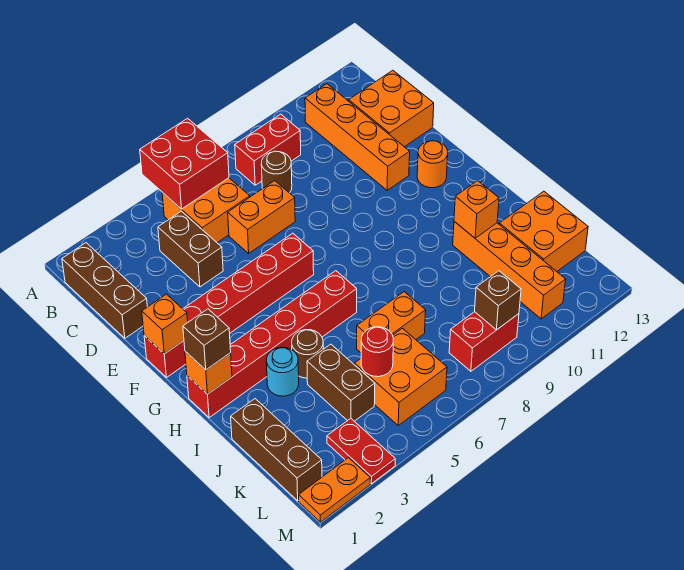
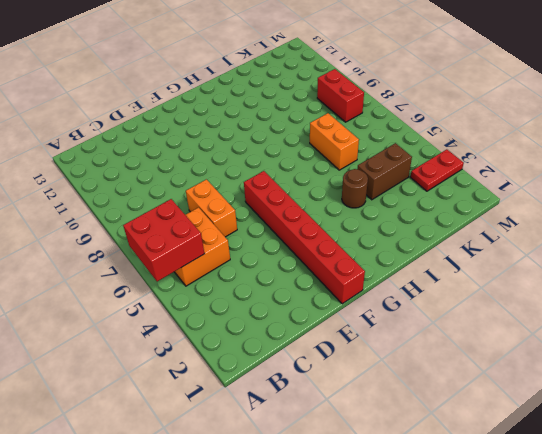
none -> brown 1x3 brick [62,243,147,338]
none -> red 1x2 brick [235,114,301,185]
none -> orange 1x4 brick [305,84,410,190]

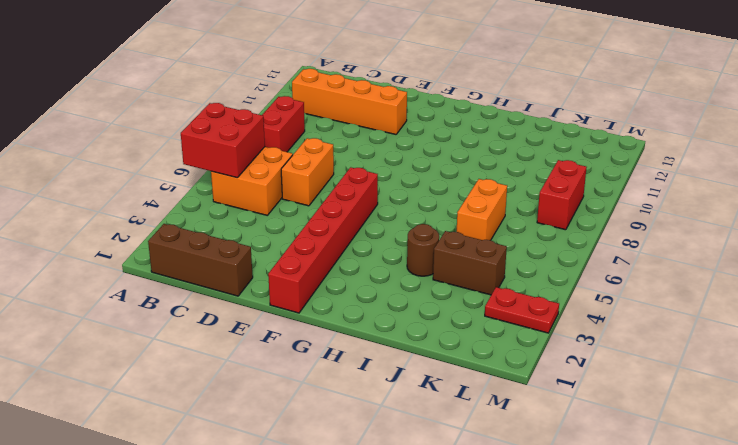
none -> brown 1x2 brick [158,211,223,287]
none -> brown 1x1 round brick [261,151,292,193]
none -> orange 2x2 brick [349,70,434,147]

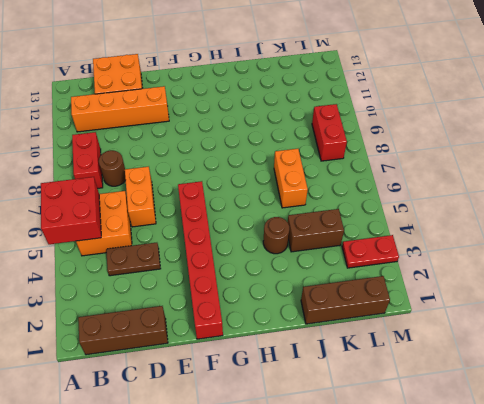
brown 1x2 plate [106,243,160,276] -> brown 1x2 brick [158,211,223,287]
none -> orange 1x1 round brick [417,141,448,188]
none -> red 1x6 brick [187,271,357,418]
none -> cyan 1x1 round brick [266,347,299,396]

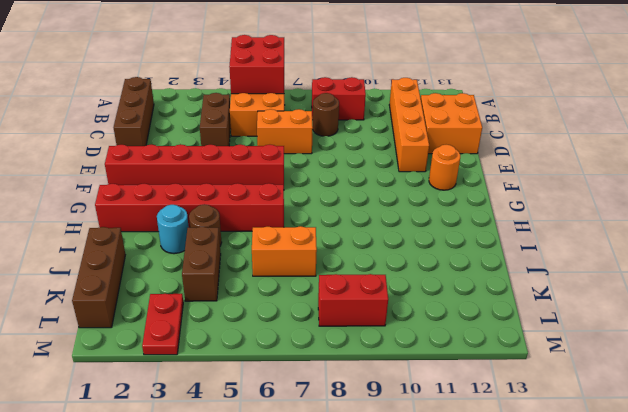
none -> orange 1x4 brick [453,221,566,319]
none -> orange 2x2 brick [499,191,588,271]
none -> orange 2x2 brick [354,328,447,425]

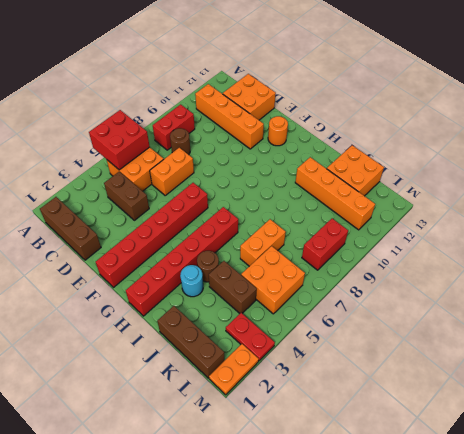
none -> orange 1x1 brick [142,294,188,354]
none -> orange 1x1 brick [185,351,232,394]
none -> orange 1x1 brick [454,181,499,238]

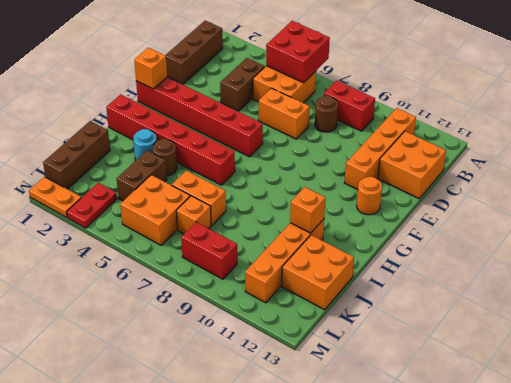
orange 1x1 brick [176,196,211,234] -> orange 1x1 brick moved to [185,351,232,394]
none -> red 1x1 round brick [361,327,394,377]
none -> brown 1x1 brick [475,271,521,330]
none -> brown 1x1 brick [183,309,231,370]

